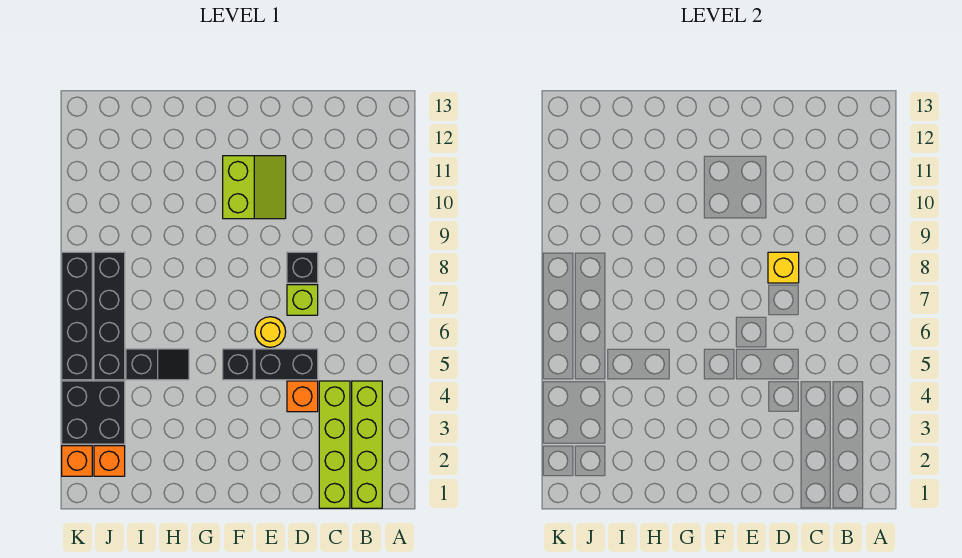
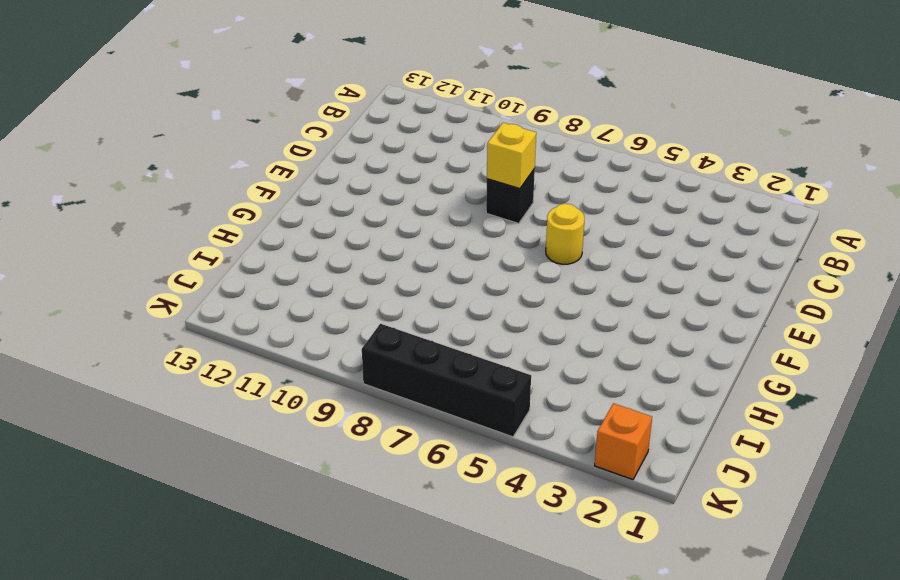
none -> lime 1x4 brick [352,381,382,508]
none -> lime 1x4 brick [319,381,350,508]
none -> orange 1x1 brick [287,381,318,412]

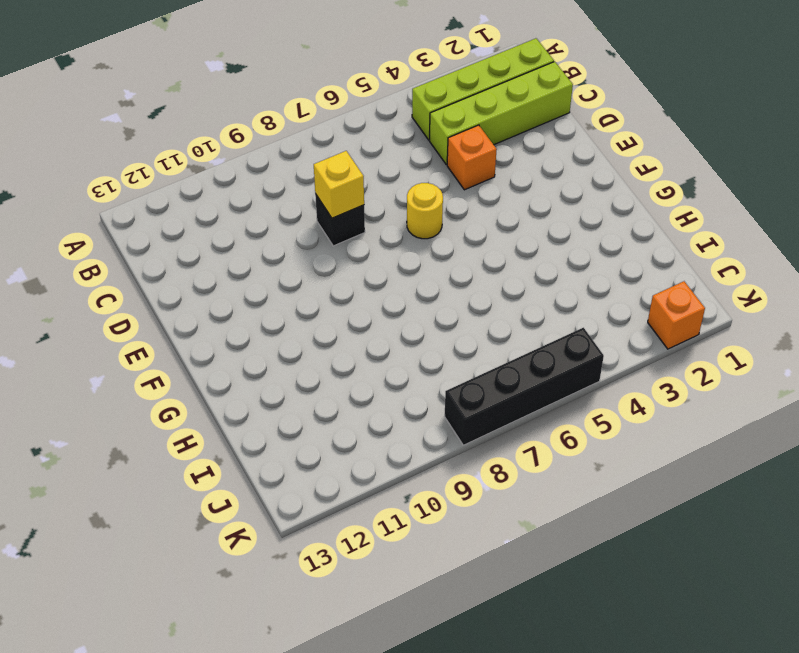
none -> black 1x2 brick [255,349,318,380]
none -> lime 1x1 brick [287,285,318,315]
none -> lime 2x2 slope [223,156,286,219]

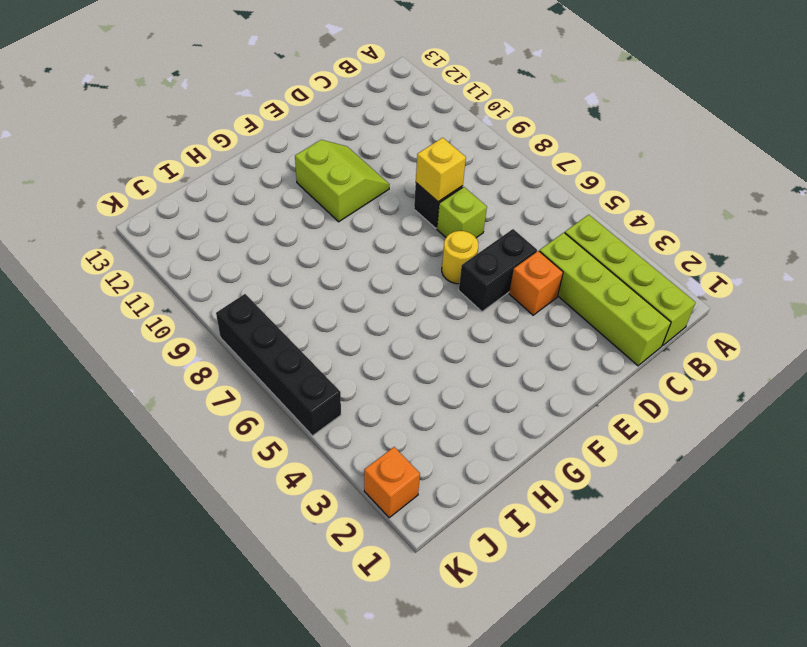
none -> black 1x1 brick [223,349,253,380]
none -> black 1x2 slope [126,349,189,380]
none -> orange 1x1 brick [94,446,125,476]

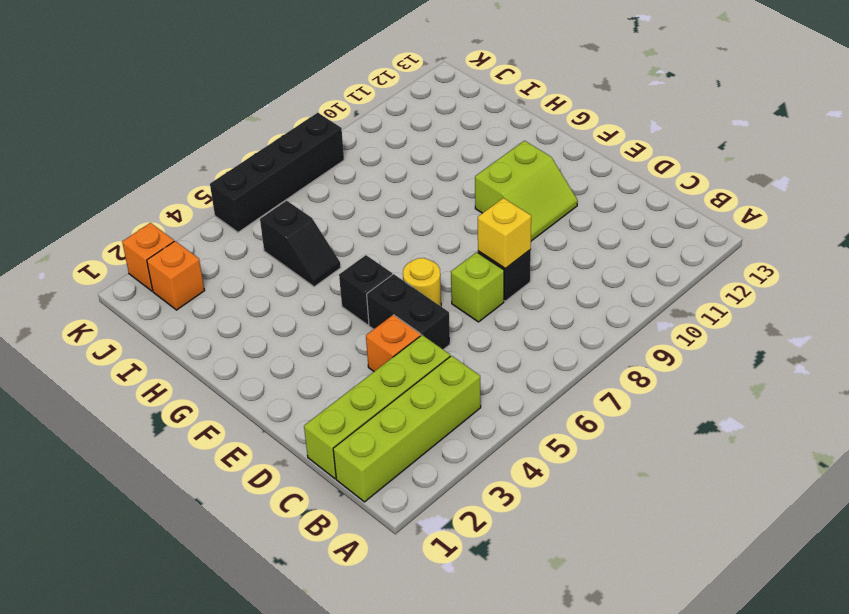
none -> black 2x2 brick [62,381,125,444]
none -> black 1x4 brick [94,252,125,380]

